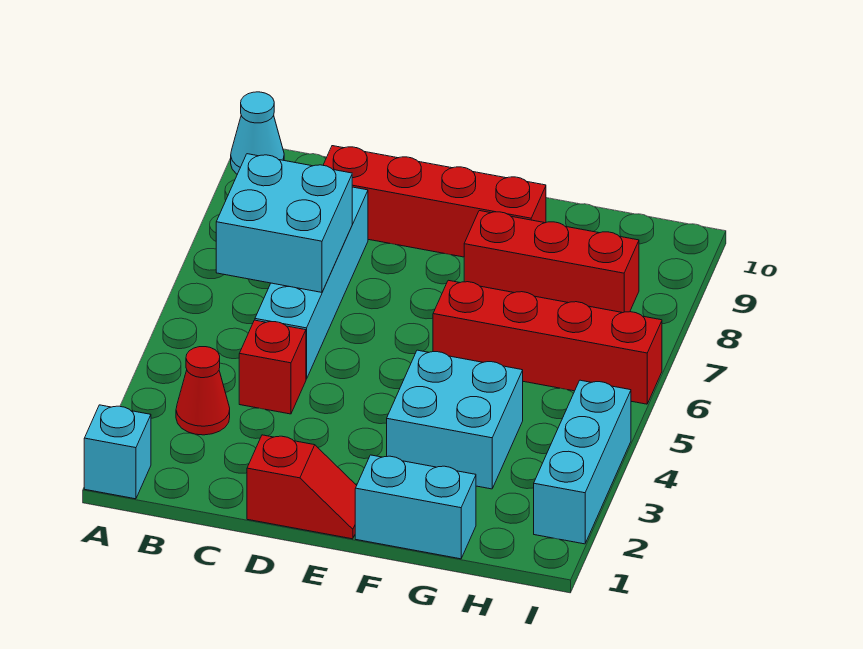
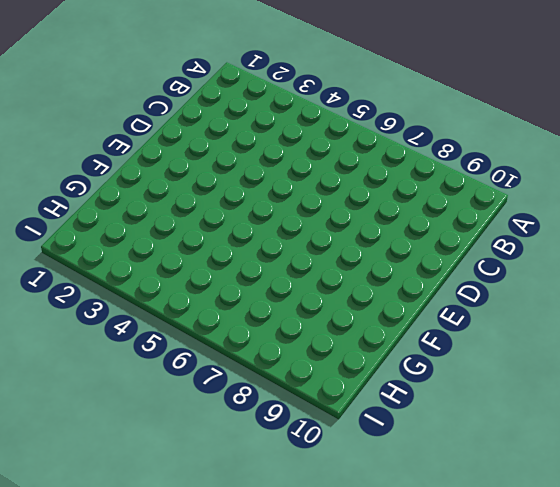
none -> cyan 1x1 brick [84,405,151,499]
none -> cyan 1x1 cone [231,92,284,174]
none -> red 1x1 cone [176,347,230,435]

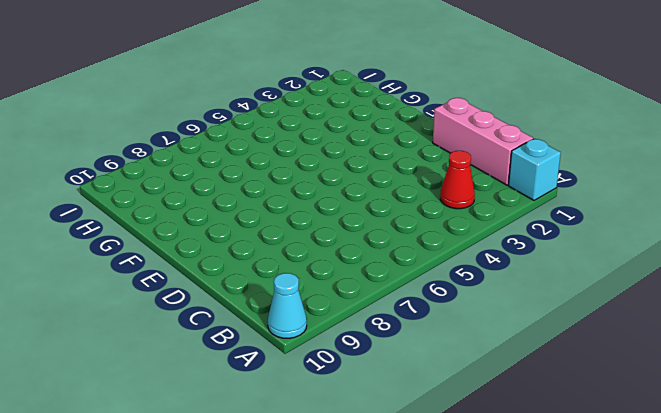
pink 1x3 brick [433,98,533,185] -> red 1x2 slope [247,435,357,539]
none -> red 1x1 brick [239,320,306,414]
none -> cyan 1x4 brick [255,187,368,379]
none -> red 1x4 brick [323,146,546,257]

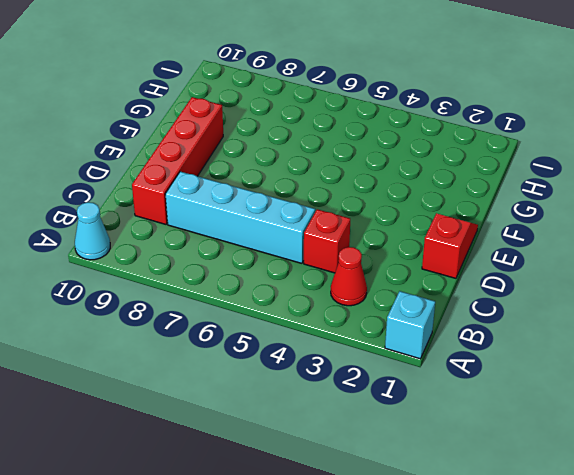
none -> cyan 1x2 brick [355,455,476,559]
none -> cyan 2x2 brick [387,350,523,489]
none -> red 1x4 brick [433,280,662,404]

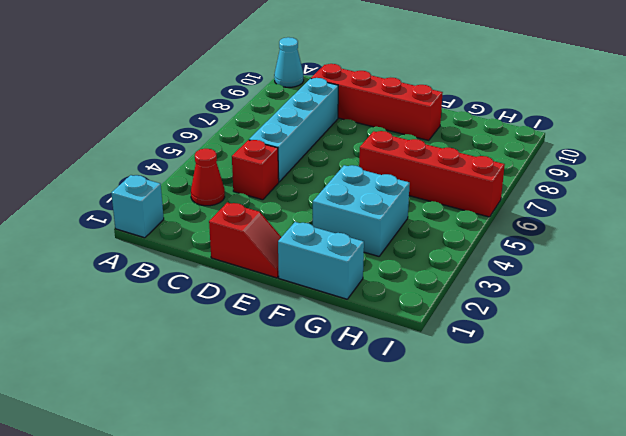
none -> red 1x3 brick [464,211,639,313]
none -> cyan 1x3 brick [534,380,631,544]
none -> cyan 2x2 brick [216,154,352,292]

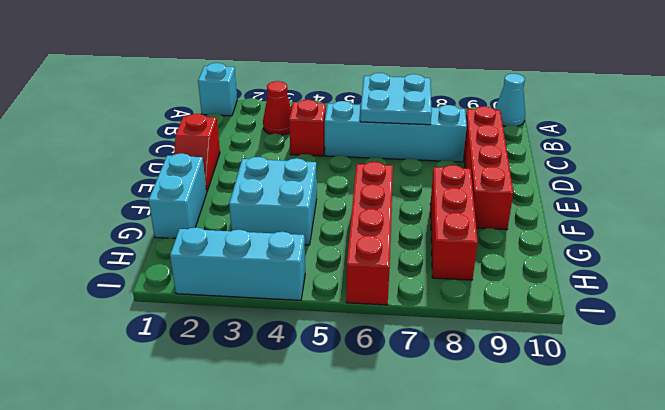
cyan 2x2 plate [360,73,432,125] -> cyan 2x2 brick [216,154,352,292]

